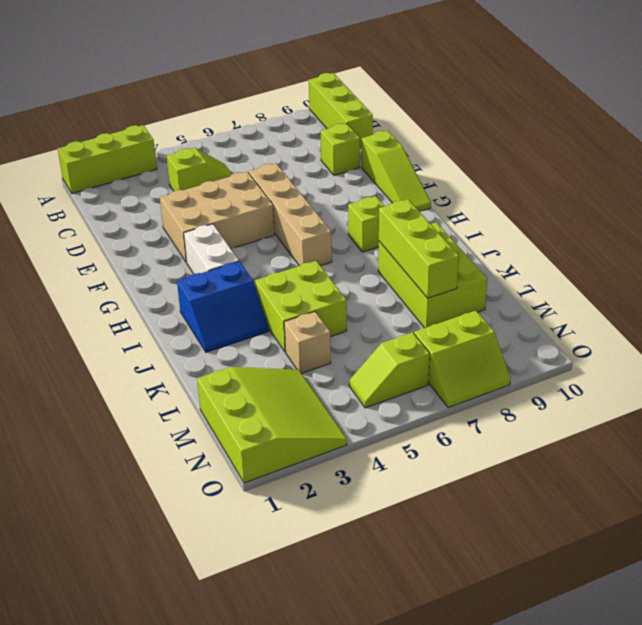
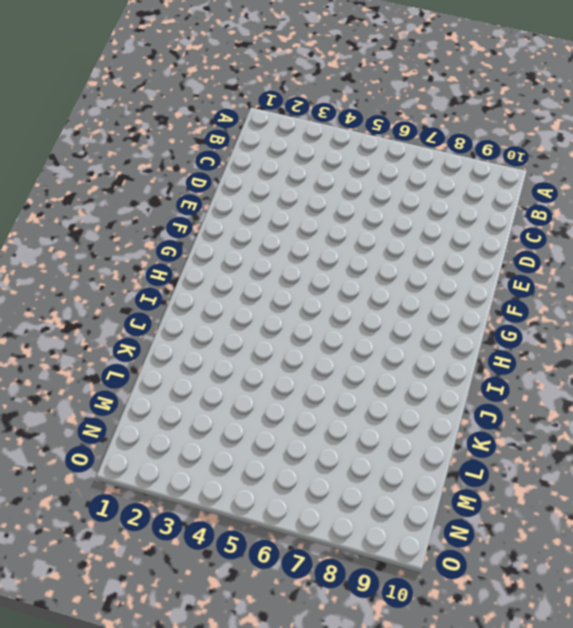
none -> lime 1x3 brick [58,125,157,194]
none -> lime 1x3 brick [309,73,373,148]
none -> lime 1x2 slope [167,148,232,191]

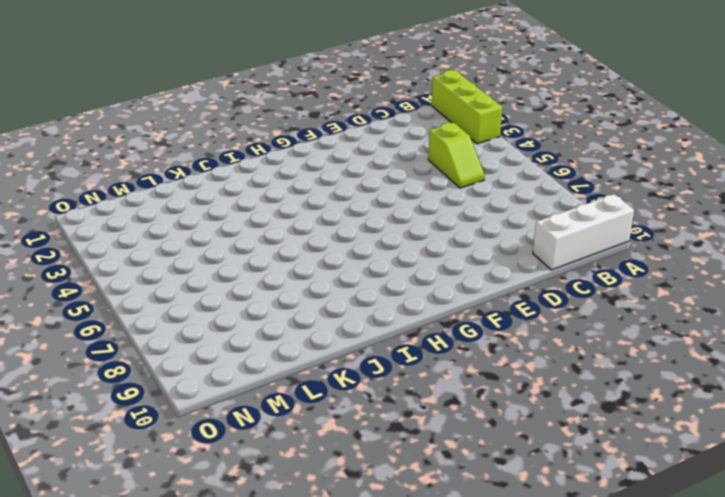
white 1x3 brick [533,194,634,270] -> lime 1x3 brick [309,73,373,148]
none -> lime 1x1 brick [321,123,360,175]
none -> tan 2x3 brick [160,172,274,262]
none -> tan 1x4 brick [249,163,332,266]

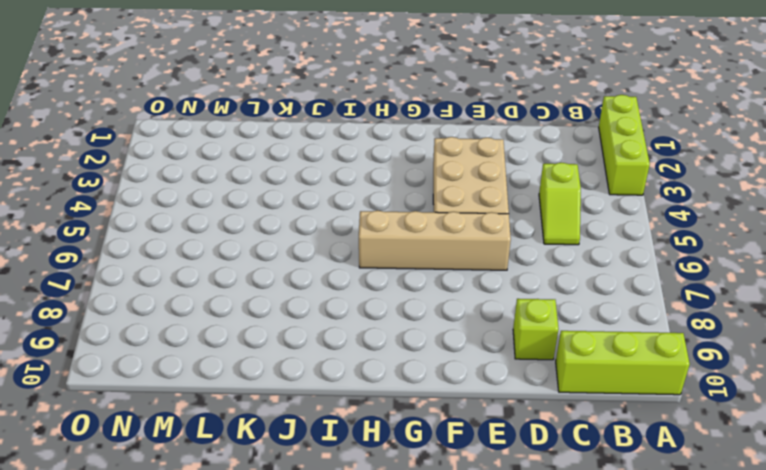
none -> lime 1x3 slope [362,131,431,212]
none -> white 1x2 brick [184,224,239,274]
none -> lime 1x1 brick [348,196,384,252]

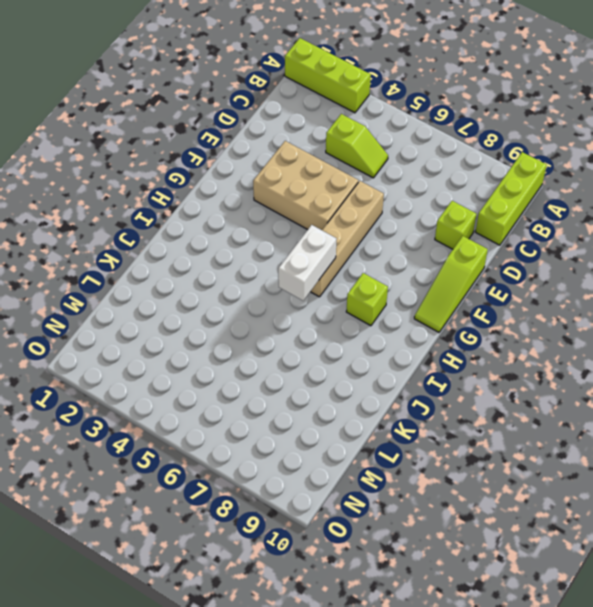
white 1x2 brick [278,225,336,301] -> white 1x2 brick moved to [184,224,239,274]
none -> blue 2x2 slope [177,261,269,352]
none -> lime 2x2 brick [255,261,347,352]
none -> lime 2x3 brick [378,222,487,328]

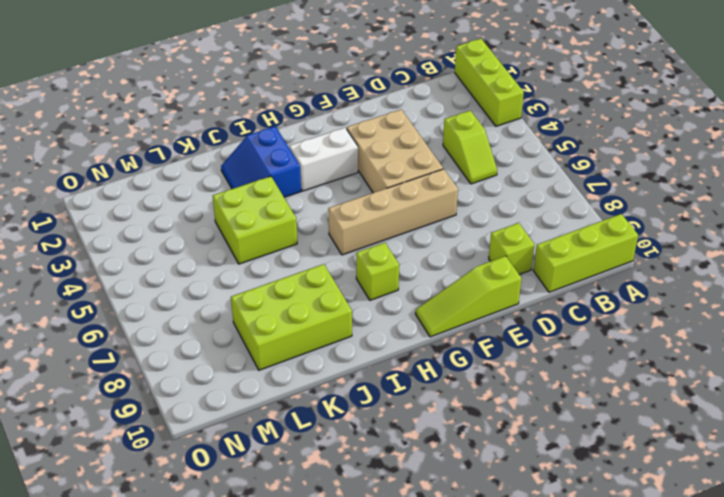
none -> tan 1x1 brick [284,312,331,373]
none -> lime 3x3 slope [197,367,347,483]
none -> lime 1x2 slope [349,332,430,408]

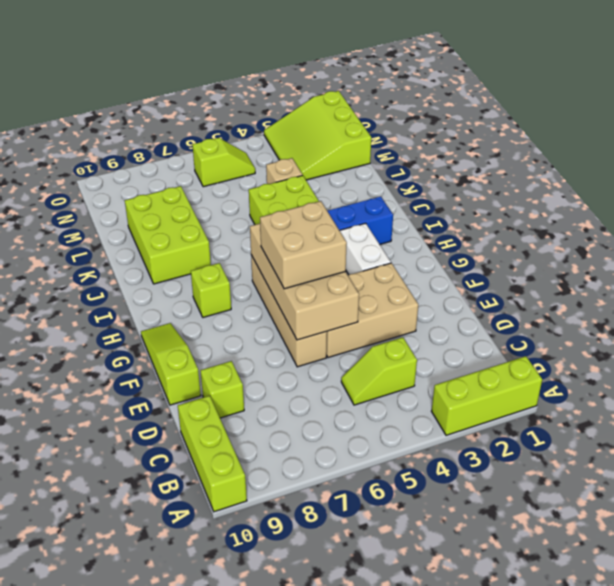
tan 2x4 brick [250,224,359,340] -> none
tan 2x2 brick [260,201,347,289] -> none
none -> lime 2x2 slope [414,311,511,408]
none -> lime 1x3 brick [379,199,459,298]

